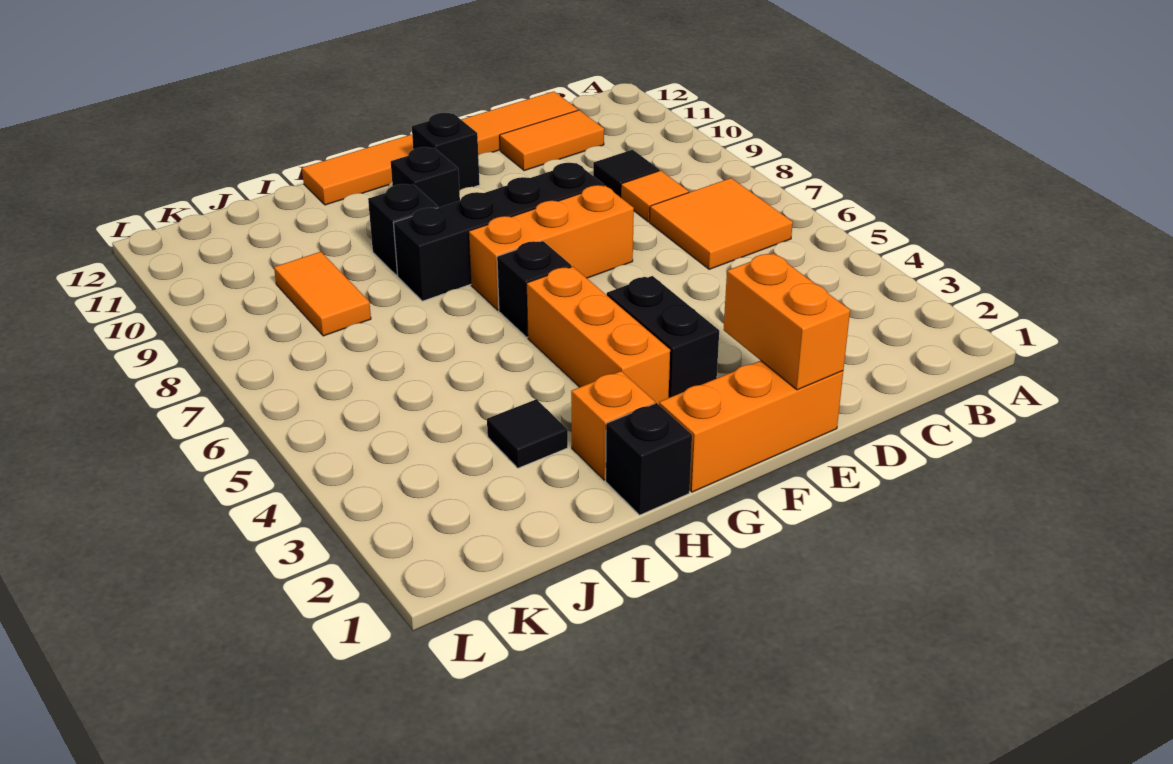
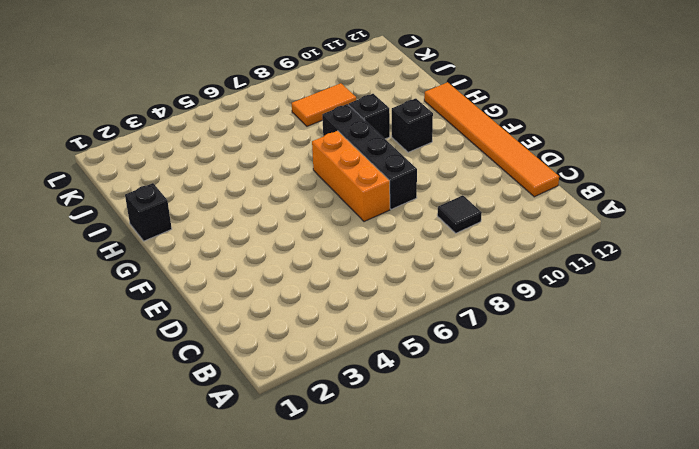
none -> orange 2x2 tile [650,178,793,269]
none -> orange 1x1 tile [621,171,689,222]
none -> orange 1x2 tile [500,110,604,171]

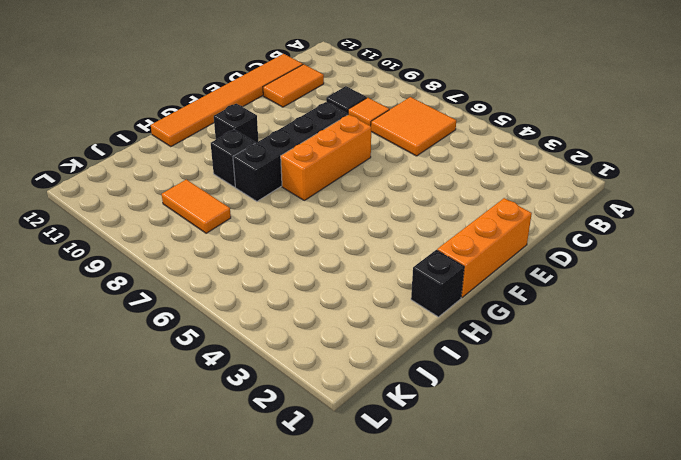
none -> black 1x2 brick [607,276,719,398]
none -> black 1x1 brick [412,113,480,190]
none -> orange 1x3 brick [527,267,670,405]

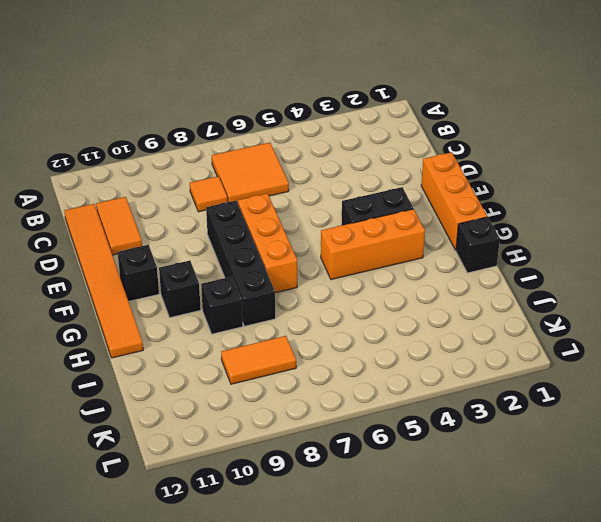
none -> black 1x1 tile [593,150,659,197]
none -> black 1x1 brick [497,241,571,337]
none -> orange 1x1 brick [571,371,655,480]

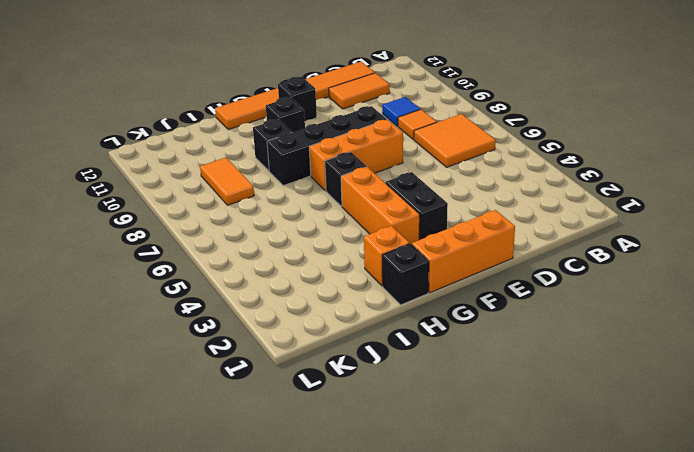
blue 1x1 tile [382,97,420,126] -> black 1x1 tile [593,150,659,197]
none -> black 1x1 tile [487,399,568,468]
none -> orange 1x2 brick [724,253,850,390]

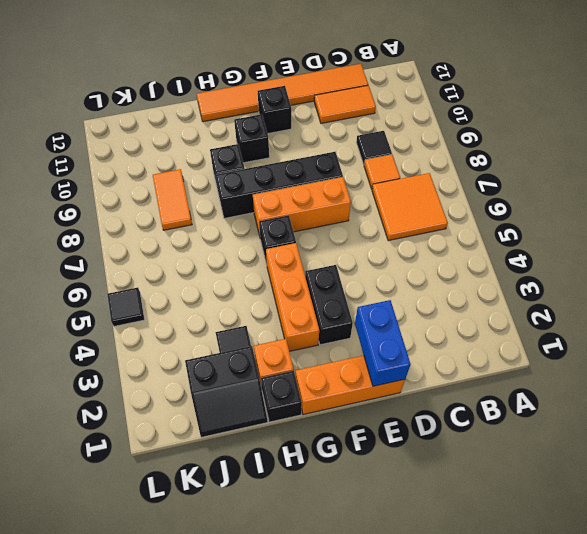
blue 1x2 brick [355,300,411,386] -> orange 1x2 brick [724,253,850,390]
black 2x2 slope [185,346,268,437] -> none
black 1x1 tile [107,288,144,326] -> none

